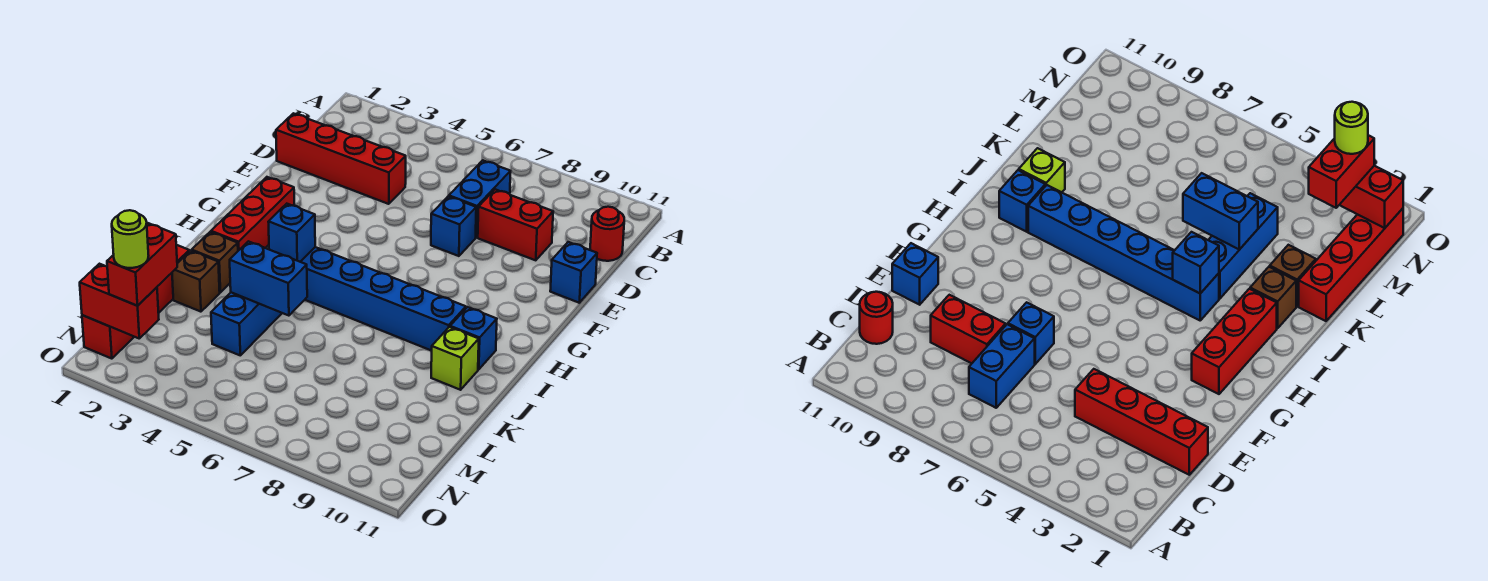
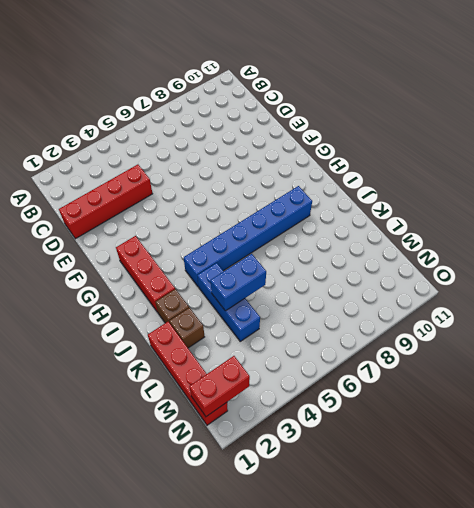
none -> blue 1x2 brick [449,160,511,237]
none -> red 1x1 round brick [590,207,624,261]
none -> red 1x2 brick [478,189,553,260]

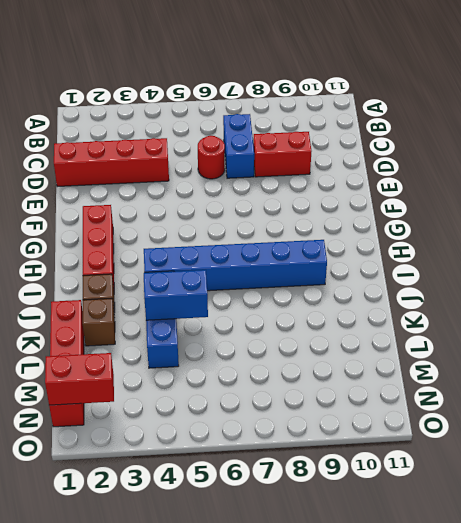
red 1x1 round brick [198,136,225,179] -> red 1x1 round brick moved to [590,207,624,261]
none -> blue 1x1 brick [431,196,476,256]
none -> blue 1x1 brick [550,242,597,303]
none -> blue 1x1 brick [450,307,497,370]

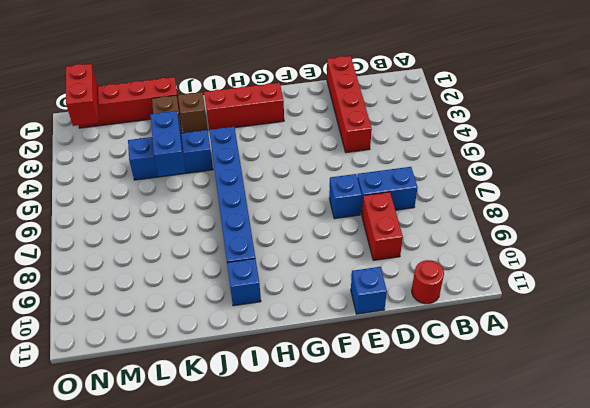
none -> lime 1x1 brick [431,327,479,390]
none -> blue 1x1 brick [268,204,315,262]
none -> red 1x2 brick [107,223,177,306]

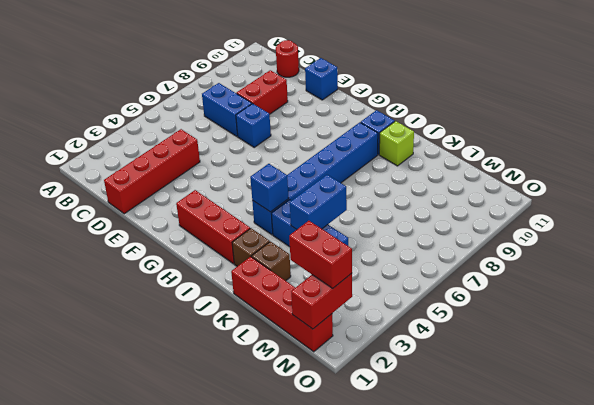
none -> lime 1x1 round brick [112,210,149,268]

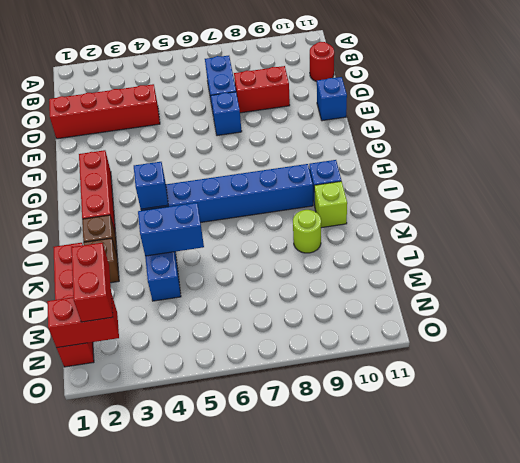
lime 1x1 round brick [293,210,321,253] -> lime 1x1 round brick moved to [112,210,149,268]

